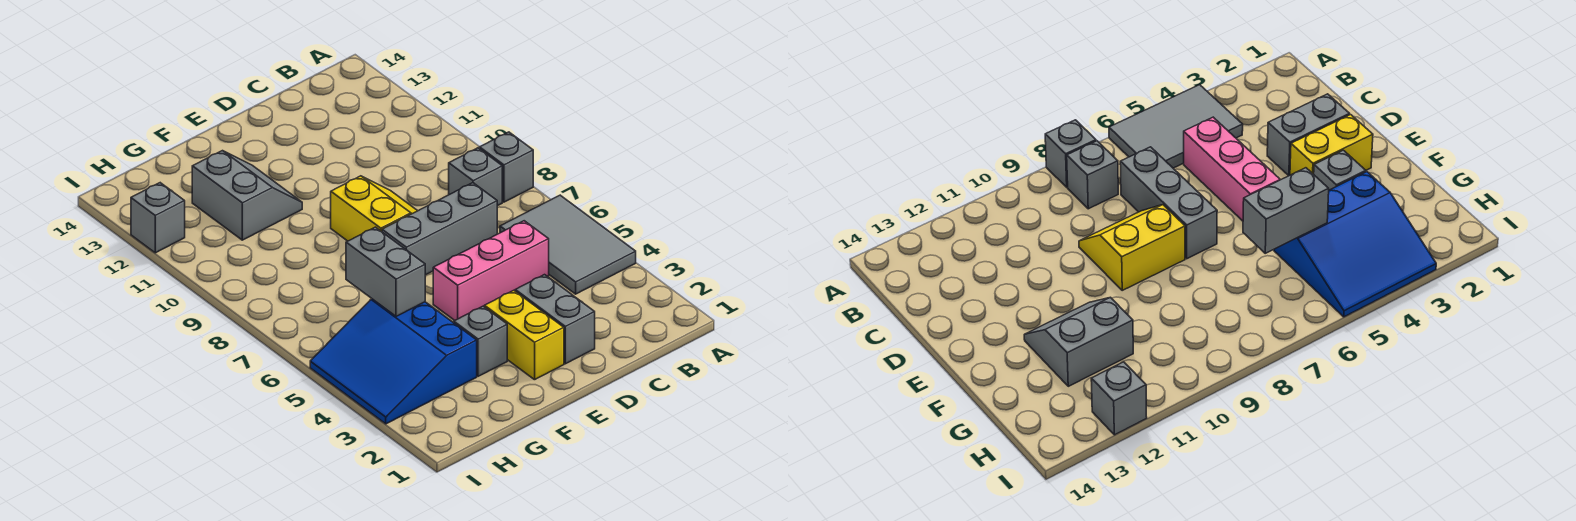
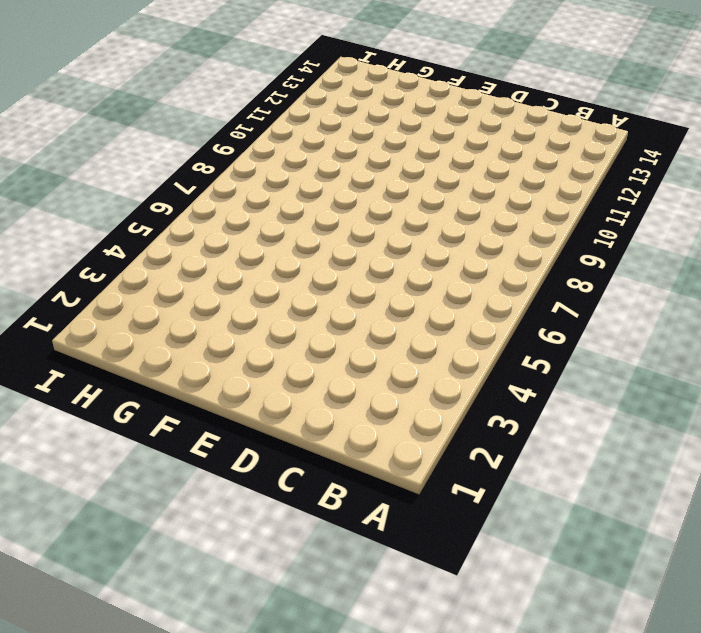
none -> grey 2x3 tile [500,195,636,294]
none -> grey 1x1 brick [480,132,533,202]
none -> grey 1x1 brick [449,148,502,206]

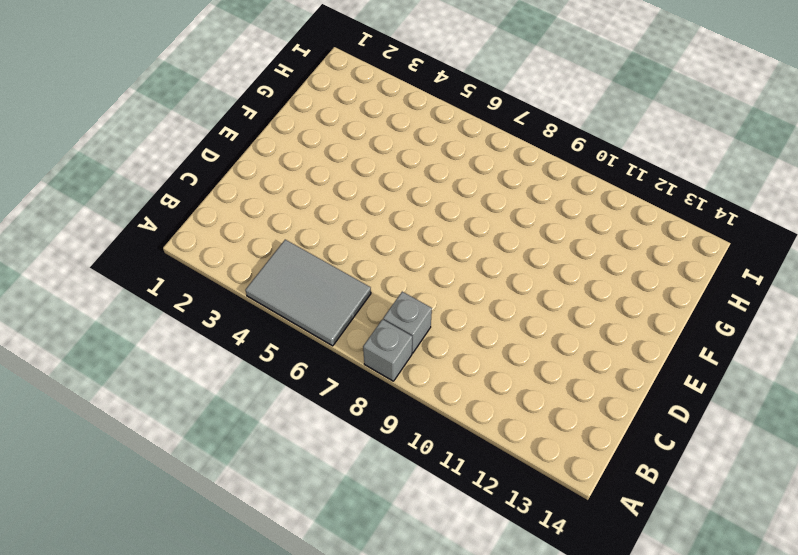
none -> pink 1x3 brick [433,221,549,321]
none -> grey 1x3 brick [382,183,497,275]
none -> grey 1x2 brick [515,275,595,364]

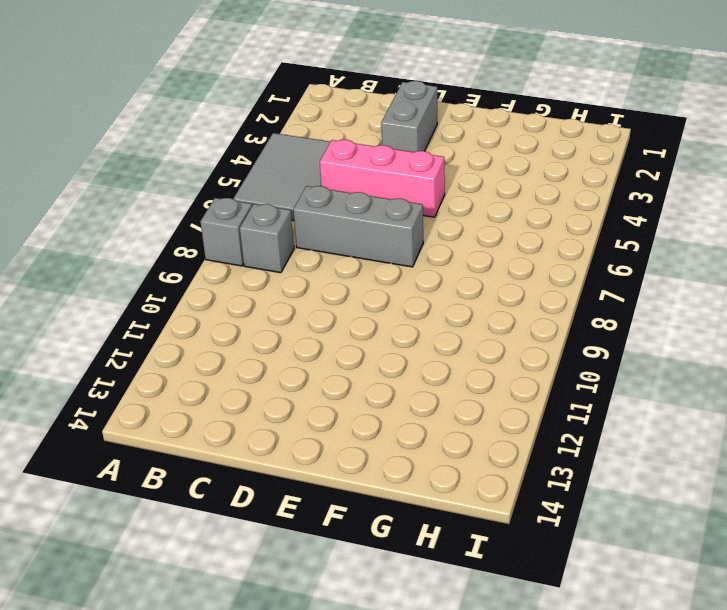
none -> yellow 2x2 slope [331,176,417,241]
none -> yellow 1x2 brick [485,290,564,380]
none -> grey 1x1 brick [454,306,507,376]

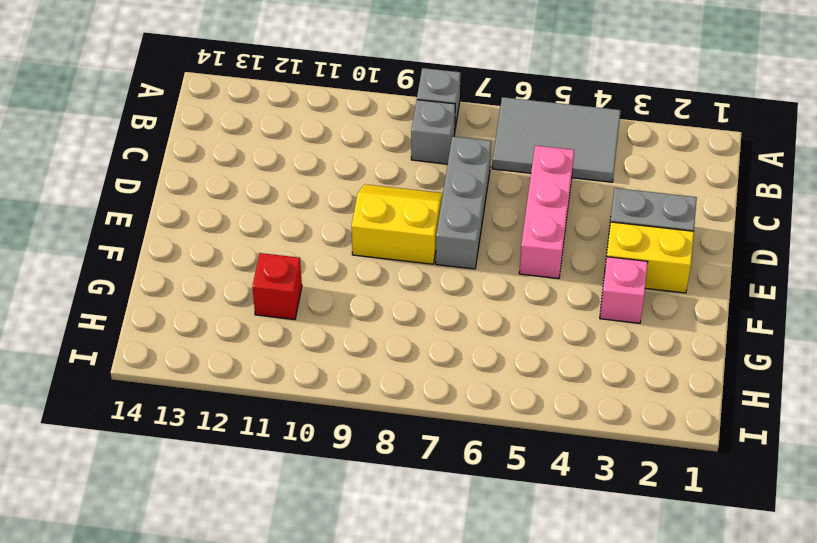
pink 1x1 brick [600,257,648,323] -> grey 1x1 brick [454,306,507,376]
red 1x1 brick [252,253,302,320] -> grey 2x2 slope [192,151,302,240]
none -> blue 3x3 slope [310,299,477,424]
none -> grey 1x1 brick [131,183,185,253]
none -> grey 1x2 brick [346,227,425,316]

